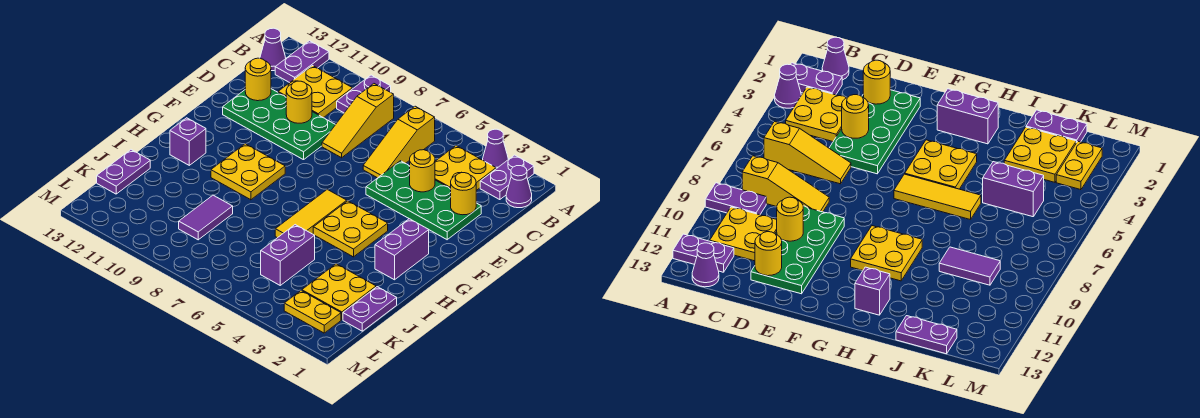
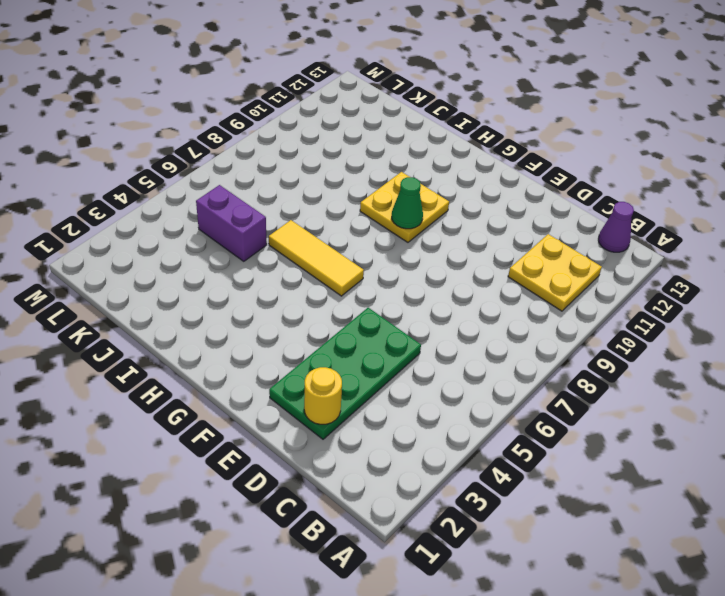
green 1x1 cone [392,177,423,229] -> none
none -> purple 1x2 plate [480,155,534,200]
none -> purple 1x1 cone [483,129,508,169]
none -> purple 1x2 plate [337,75,391,113]

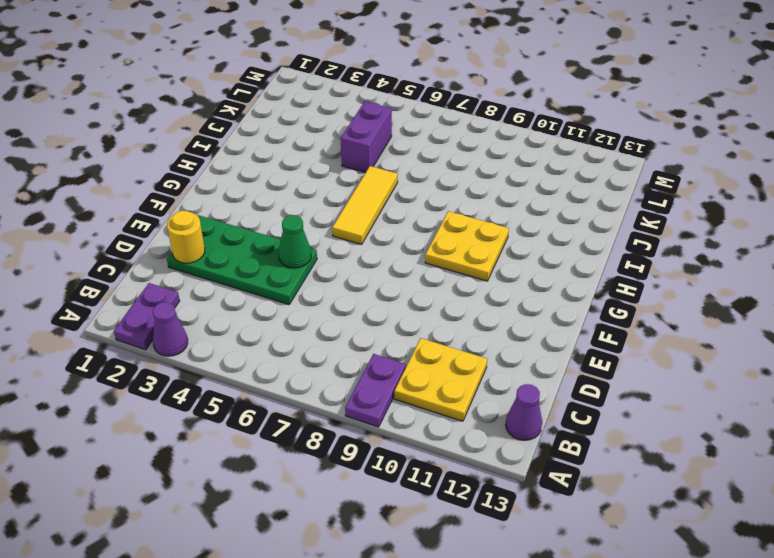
green 1x1 cone [279,215,311,268] -> none
none -> purple 1x2 plate [275,41,329,83]
none -> purple 1x1 cone [506,166,532,208]
none -> yellow 2x2 plate [435,146,496,191]

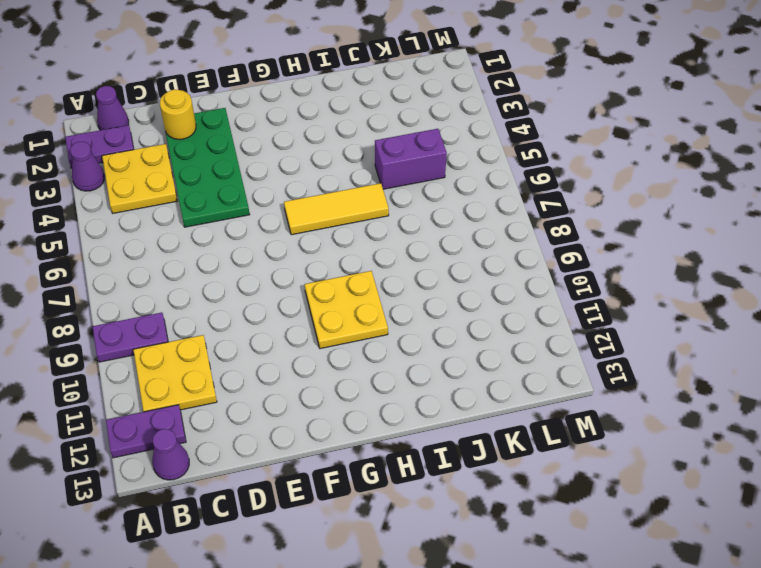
none -> yellow 1x3 slope [363,106,435,178]
none -> yellow 1x3 slope [322,84,394,158]
none -> green 2x4 plate [223,89,335,160]

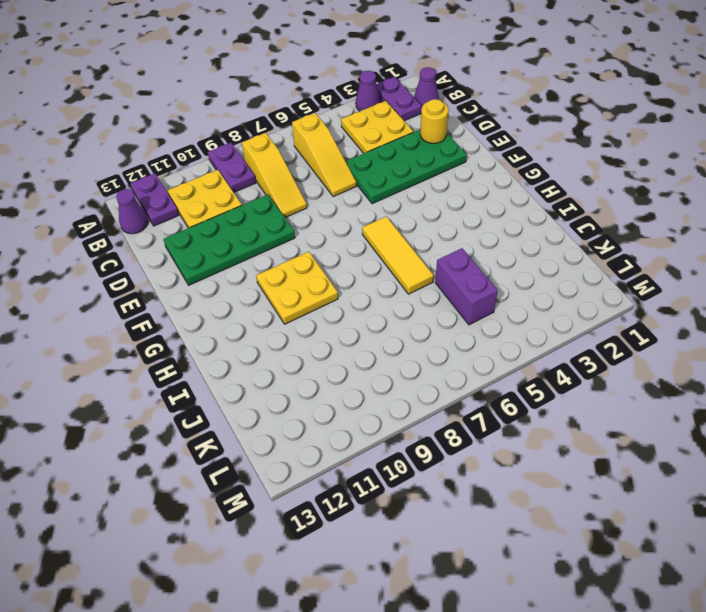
none -> purple 1x2 brick [375,219,429,280]
none -> yellow 2x2 plate [313,201,388,257]
none -> purple 1x1 brick [170,118,206,165]

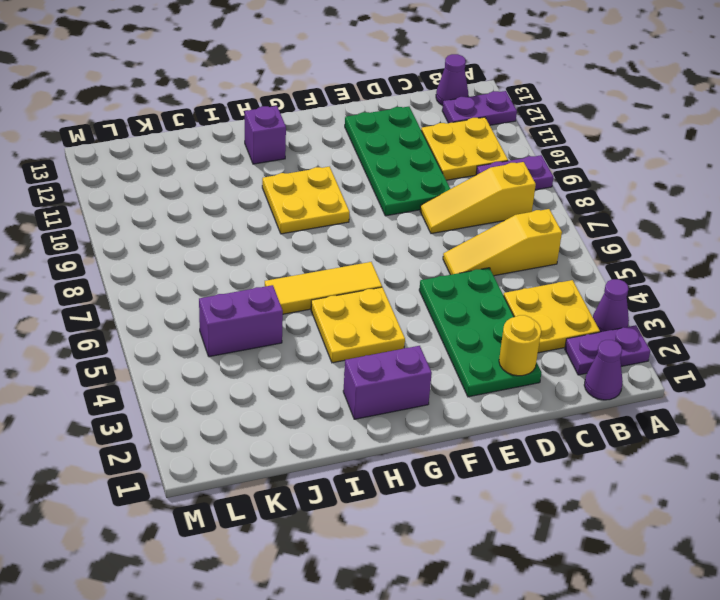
none -> purple 1x2 plate [343,287,397,331]
none -> yellow 2x2 plate [302,264,376,320]
none -> purple 1x2 tile [179,195,233,240]

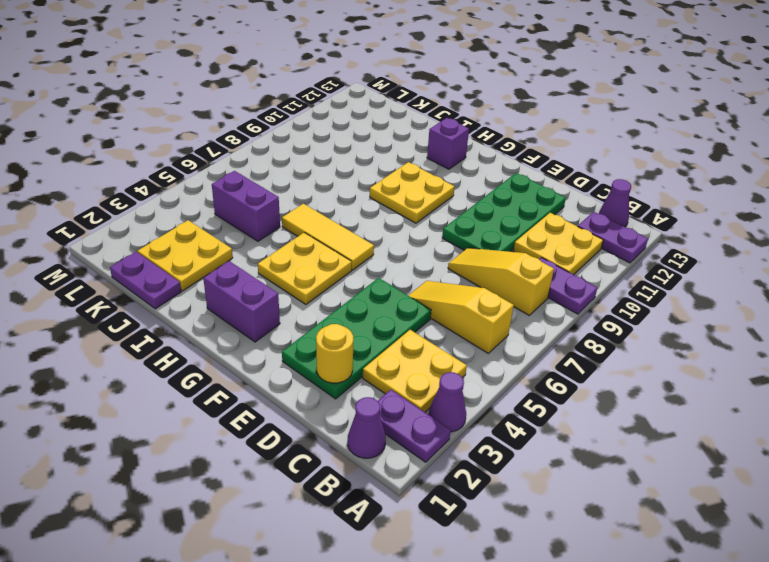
none -> purple 1x2 tile [179,195,233,240]
none -> purple 1x2 plate [97,150,150,194]
none -> yellow 1x2 plate [284,291,341,333]

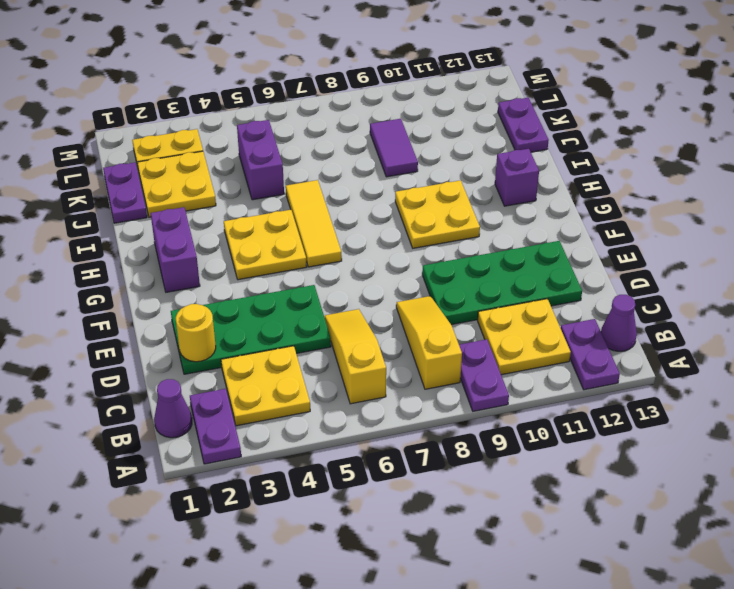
none -> purple 1x1 cone [483,129,508,169]
none -> yellow 1x1 round brick [410,150,435,192]
none -> yellow 1x1 round brick [286,81,312,123]

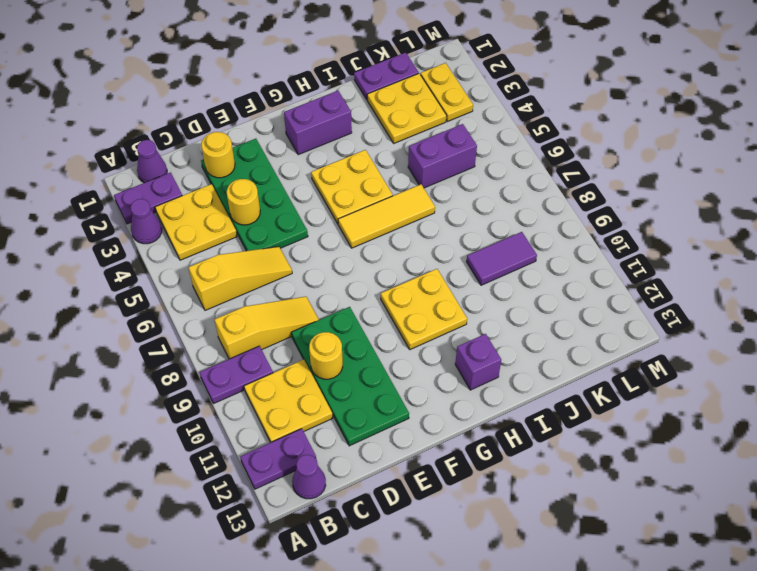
none -> purple 1x2 plate [97,150,150,194]
none -> yellow 1x1 round brick [245,58,271,101]

